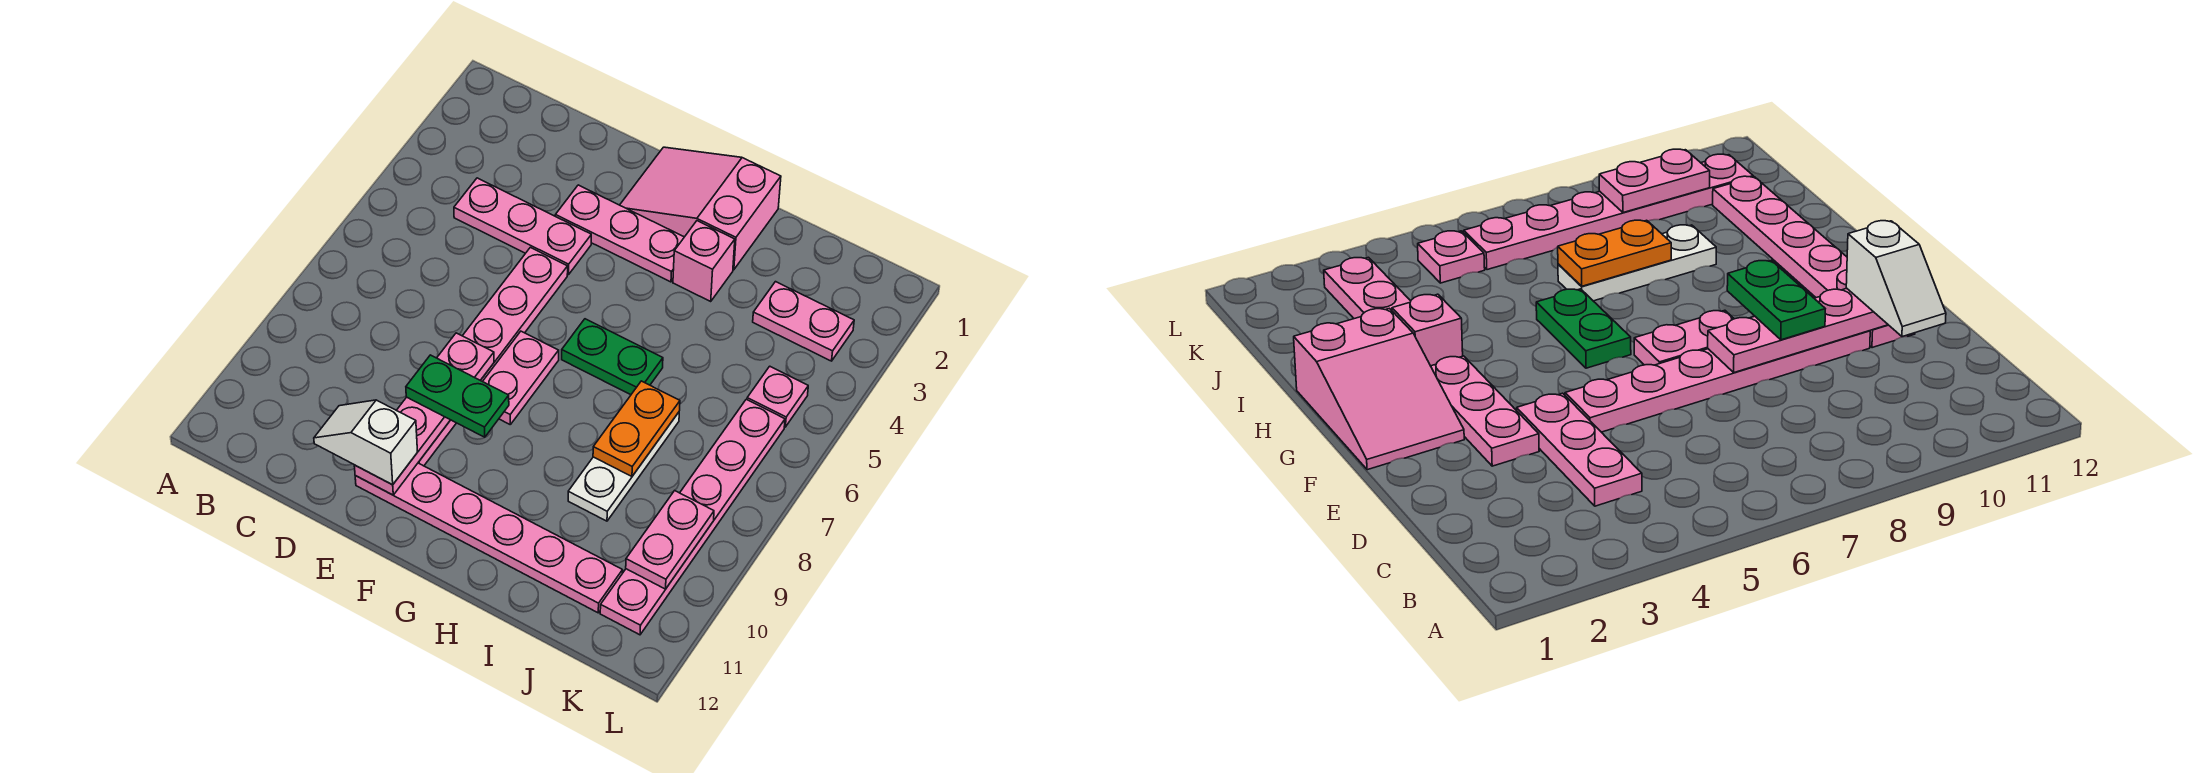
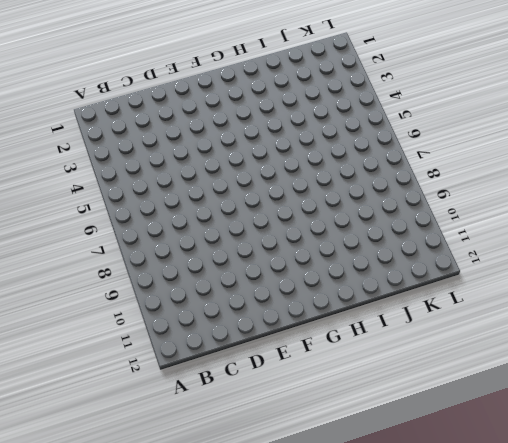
none -> pink 1x3 plate [454,178,591,275]
none -> pink 1x3 plate [555,185,684,282]
none -> pink 1x6 plate [418,247,568,466]

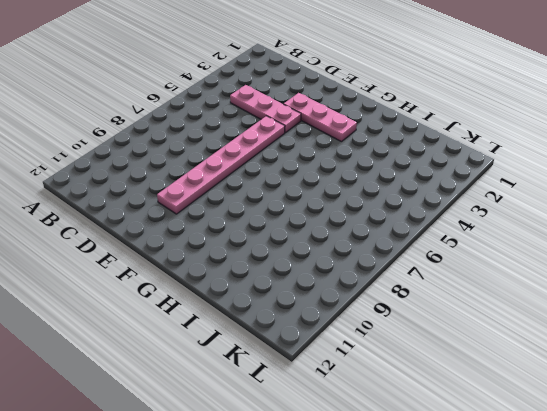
none -> pink 1x6 plate [355,463,623,613]
none -> pink 2x3 slope [620,147,781,270]
none -> pink 1x2 plate [483,331,559,424]

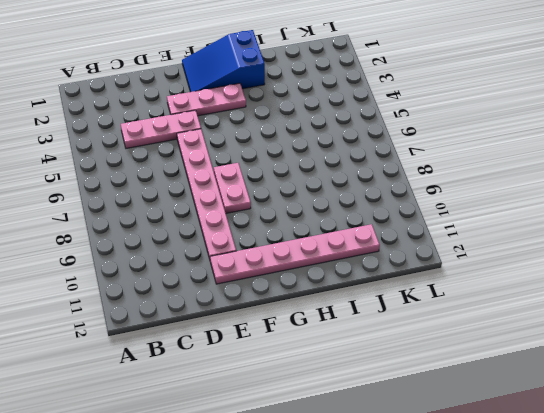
blue 2x3 slope [182,30,265,92] -> pink 2x3 slope [620,147,781,270]
none -> green 1x2 plate [562,319,663,395]
none -> pink 1x1 brick [673,221,735,301]
none -> white 1x3 plate [568,412,679,521]

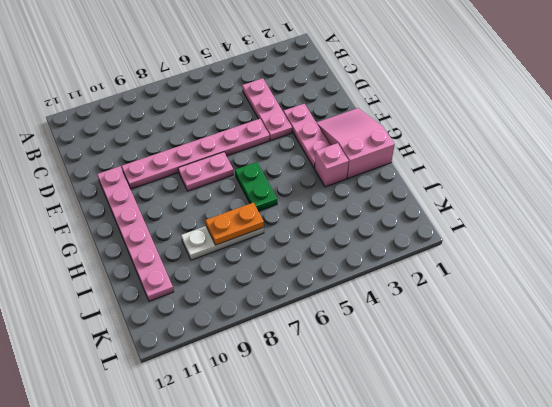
none -> pink 1x2 plate [753,282,854,361]
none -> pink 1x1 plate [747,366,808,427]
none -> pink 1x6 plate [600,399,785,635]

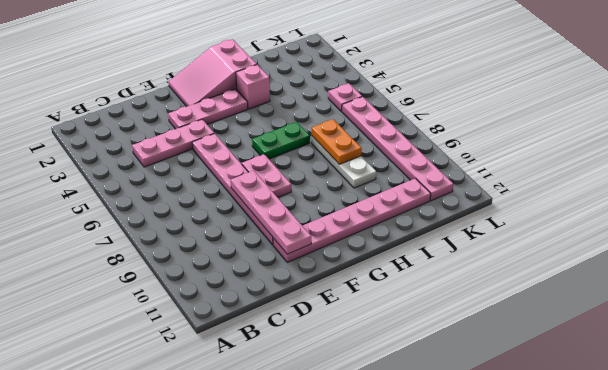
none -> pink 1x2 plate [753,282,854,361]
none -> pink 1x2 plate [626,491,714,589]
none -> white 1x2 slope [314,400,417,485]

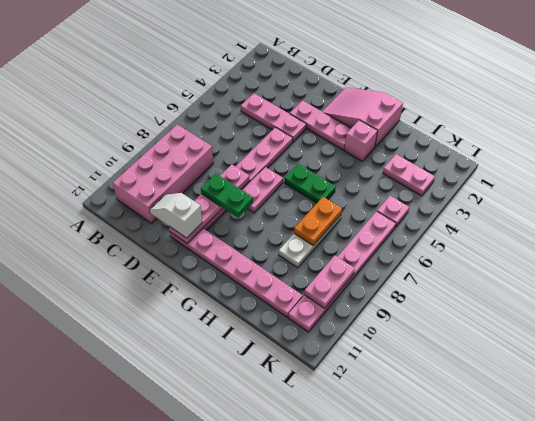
pink 2x4 brick [113,125,214,223] -> none

